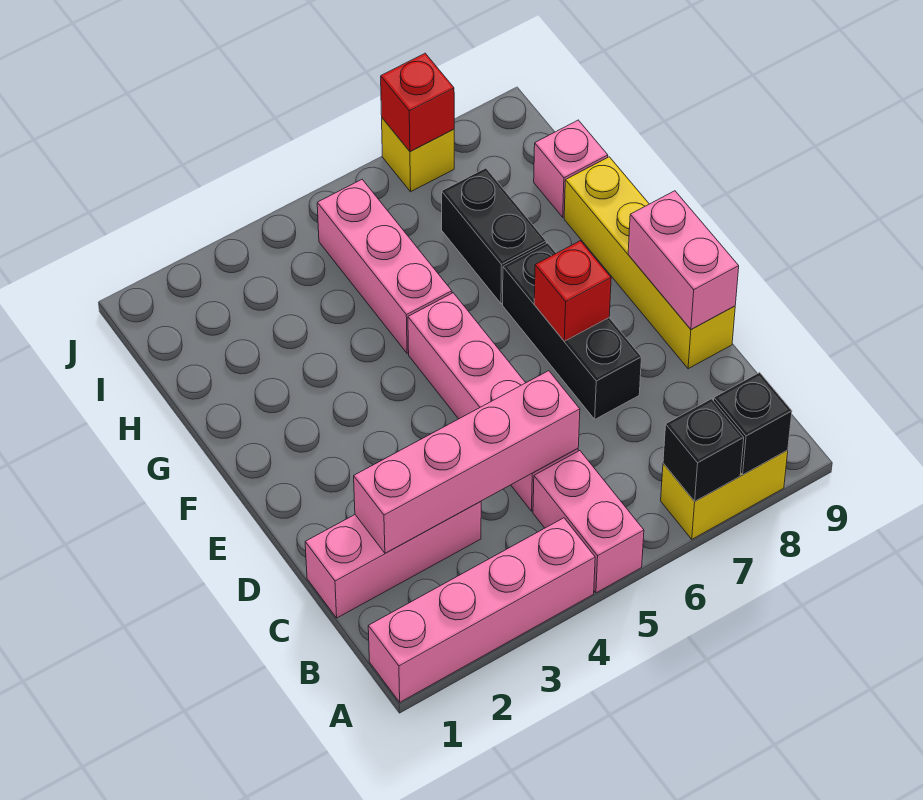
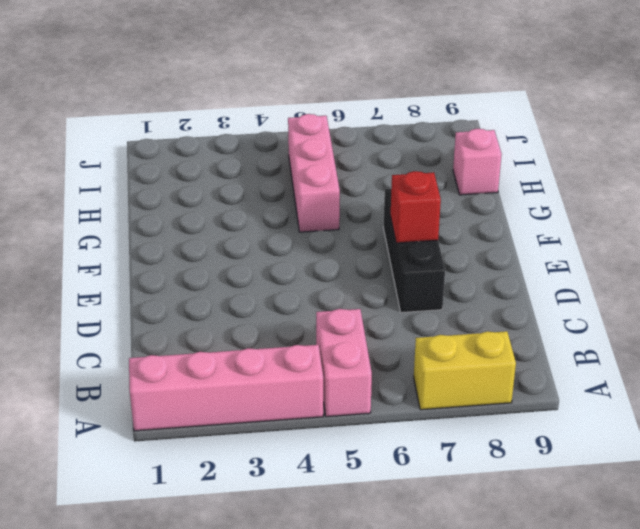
none -> pink 1x3 brick [305,502,481,618]
none -> pink 1x4 brick [408,293,578,511]
none -> yellow 1x4 brick [564,157,735,369]

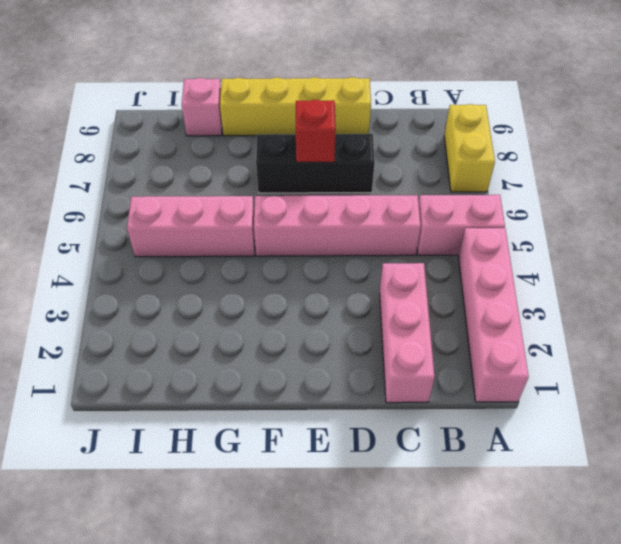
none -> black 1x2 brick [442,168,546,304]
none -> yellow 1x1 brick [382,118,454,192]
none -> black 1x1 brick [663,399,744,501]

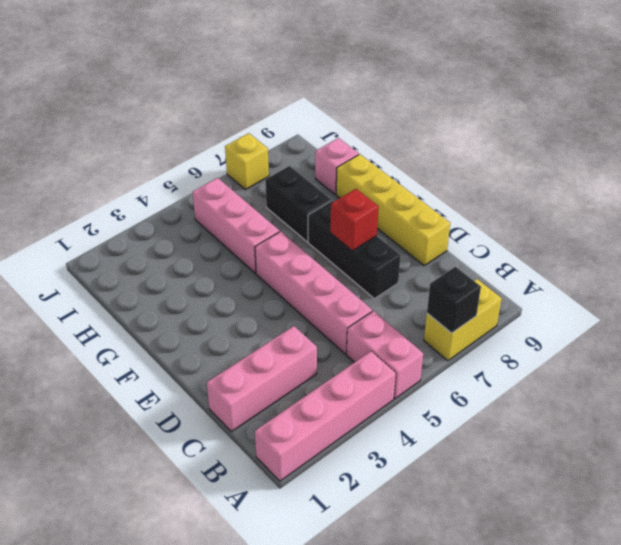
none -> black 1x1 brick [714,373,792,475]
none -> pink 1x4 brick [354,371,580,553]
none -> pink 1x2 brick [628,191,739,330]

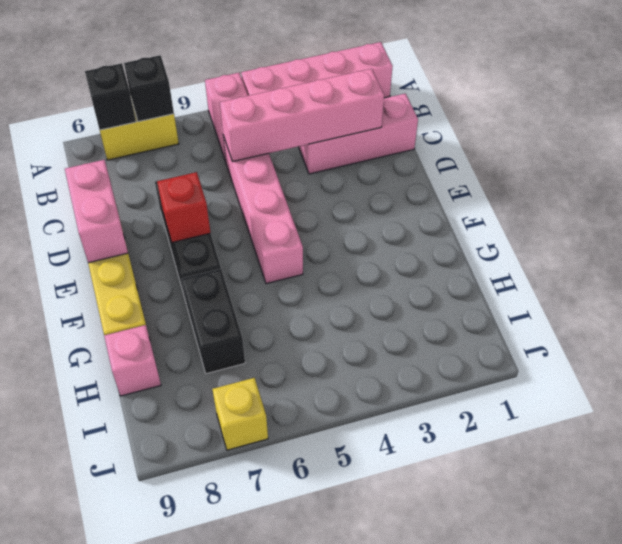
none -> pink 1x3 brick [317,180,452,353]
none -> red 1x1 brick [381,53,454,152]

